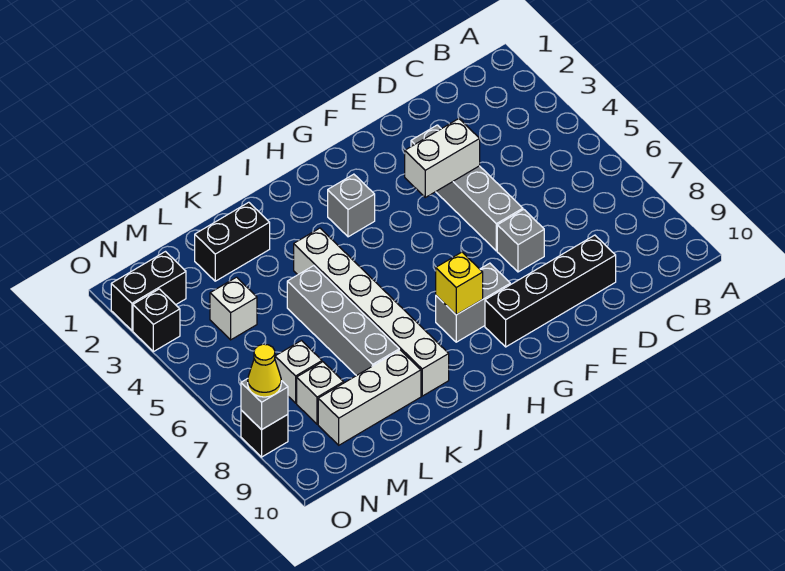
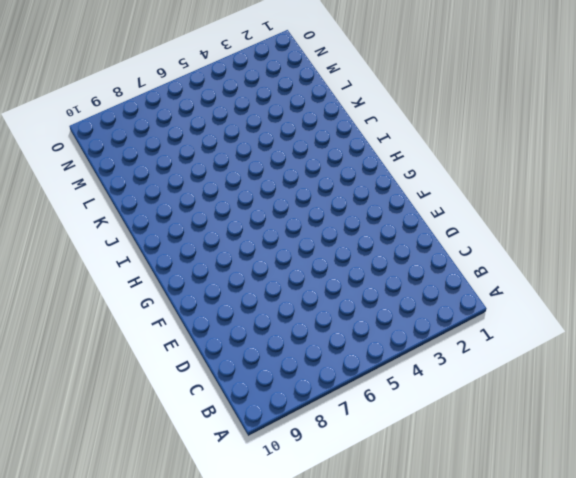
none -> black 1x4 brick [485,235,616,347]
none -> grey 1x4 brick [411,125,523,251]
none -> grey 1x1 brick [497,209,544,272]

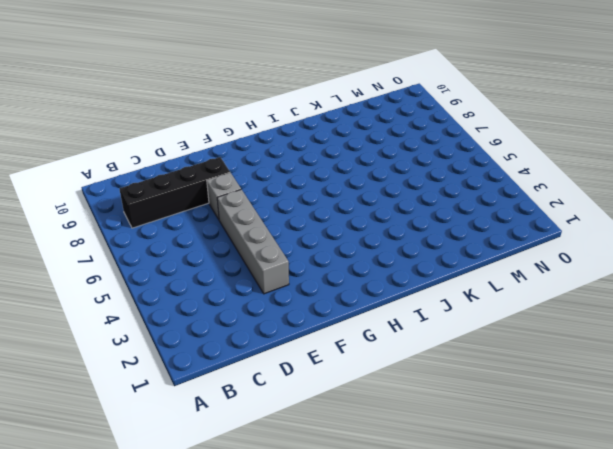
black 1x4 brick [119,157,230,228] -> black 1x4 brick moved to [485,235,616,347]
none -> grey 1x2 brick [436,263,510,342]
none -> grey 1x1 brick [328,174,375,237]
none -> white 1x6 brick [294,228,449,396]

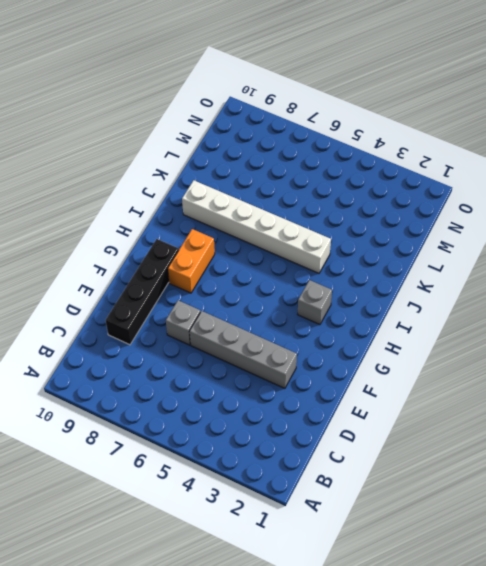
orange 1x2 brick [168,229,215,293] -> grey 1x2 brick [436,263,510,342]
none -> black 1x2 brick [195,202,270,281]
none -> grey 1x4 brick [287,266,399,376]
none -> white 1x3 brick [318,350,421,445]

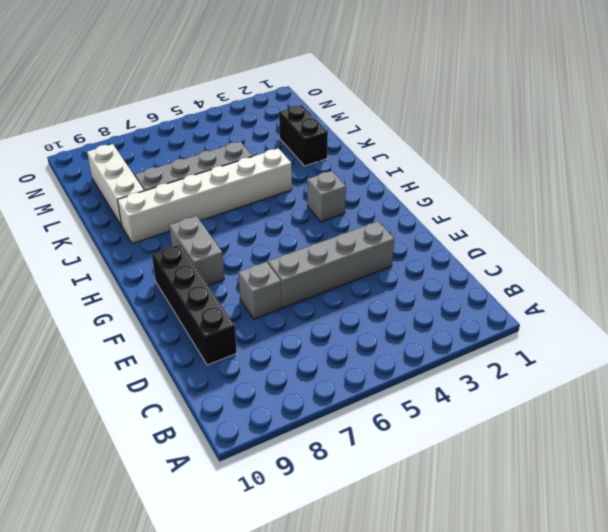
none -> white 1x1 brick [210,277,257,340]
none -> white 1x1 brick [275,341,322,403]
none -> white 1x1 brick [297,362,344,424]

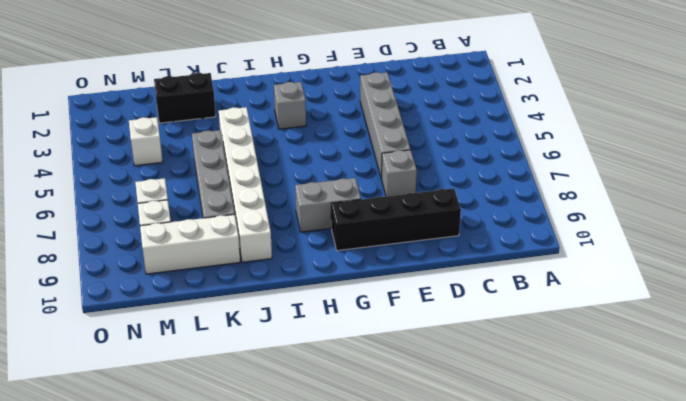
none -> black 1x2 brick [111,252,186,330]
none -> black 1x1 brick [133,289,180,352]
none -> black 1x1 brick [241,410,288,457]

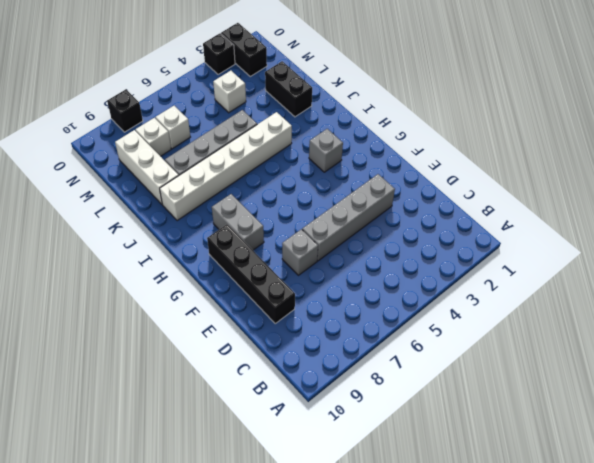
none -> white 1x2 brick [405,119,480,197]
none -> yellow 1x1 brick [436,252,483,315]
none -> grey 1x1 brick [241,379,288,430]

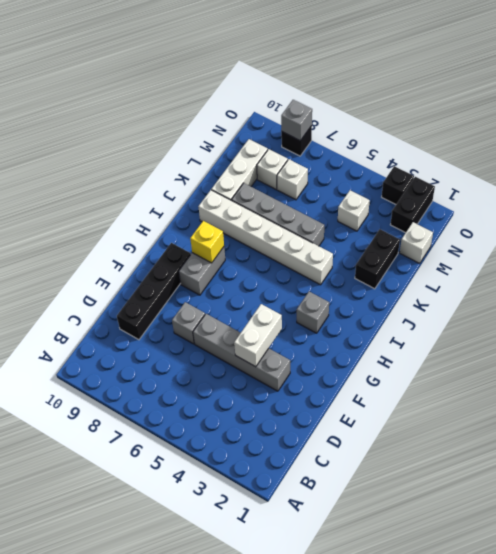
white 1x1 brick [400,222,433,263] -> none
none -> yellow 1x1 cone [248,344,281,397]

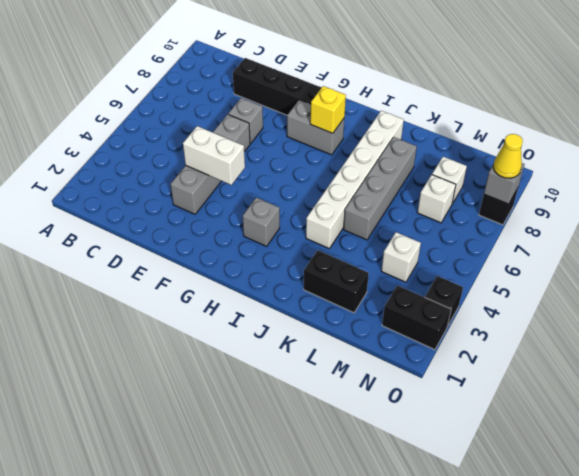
none -> white 1x3 brick [318,350,421,445]

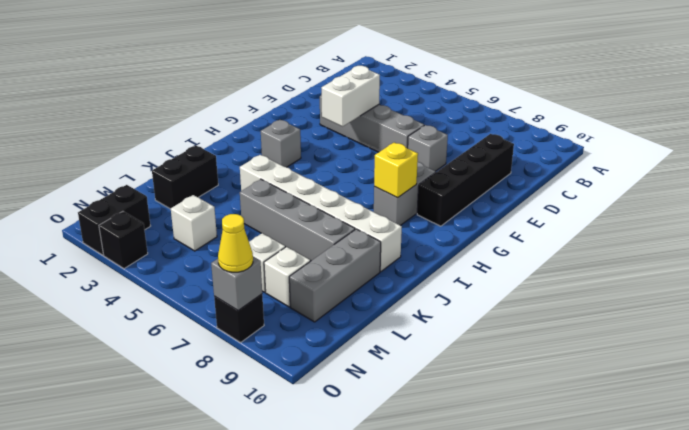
grey 1x3 brick [289,229,381,322] -> white 1x3 brick [318,350,421,445]

